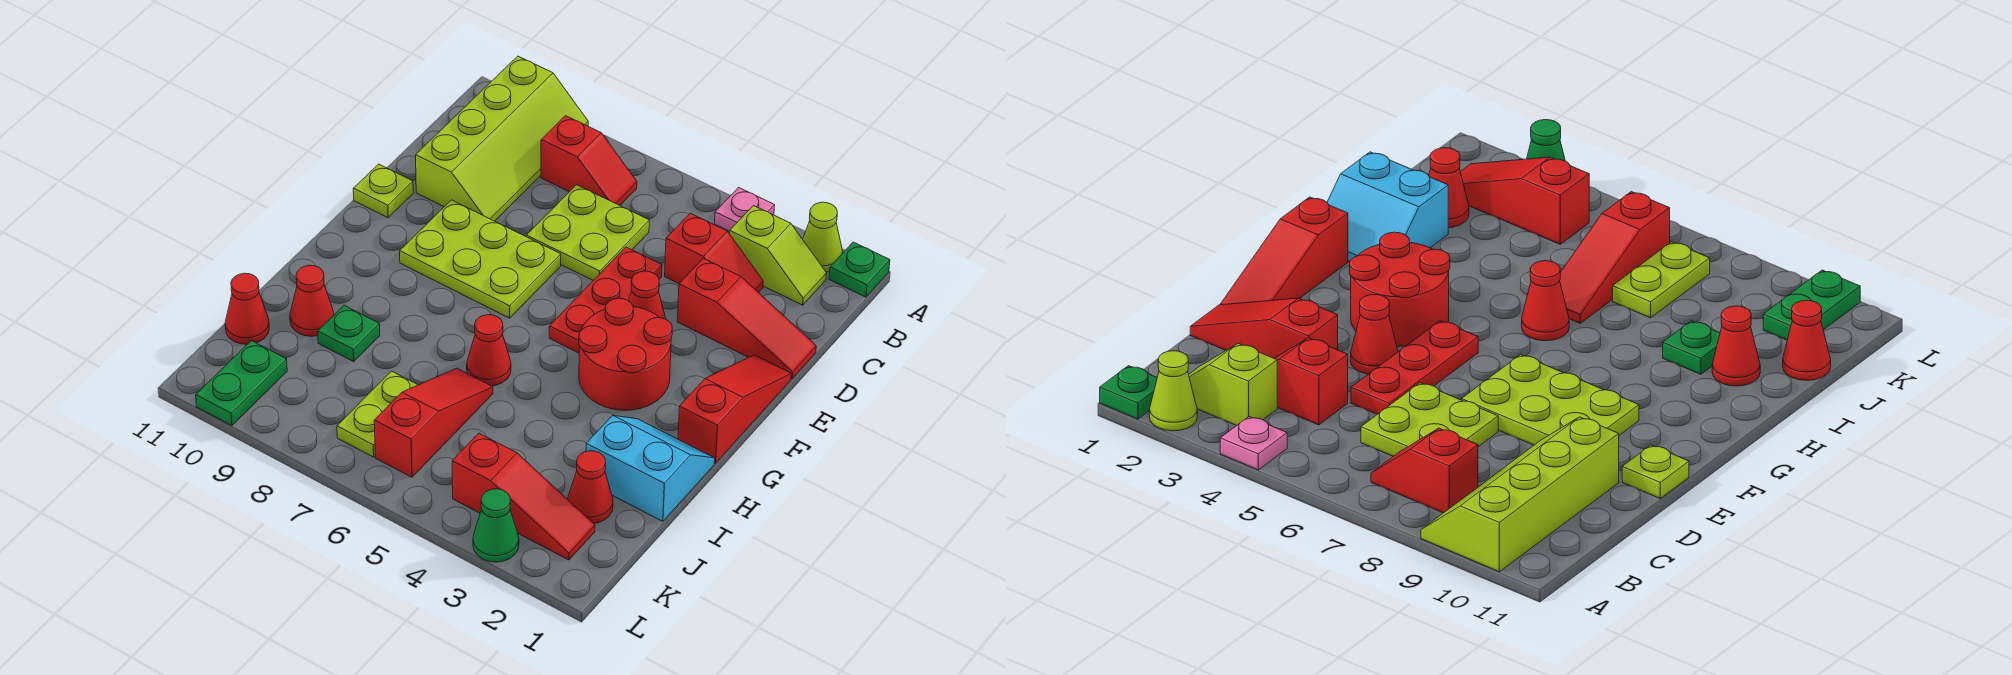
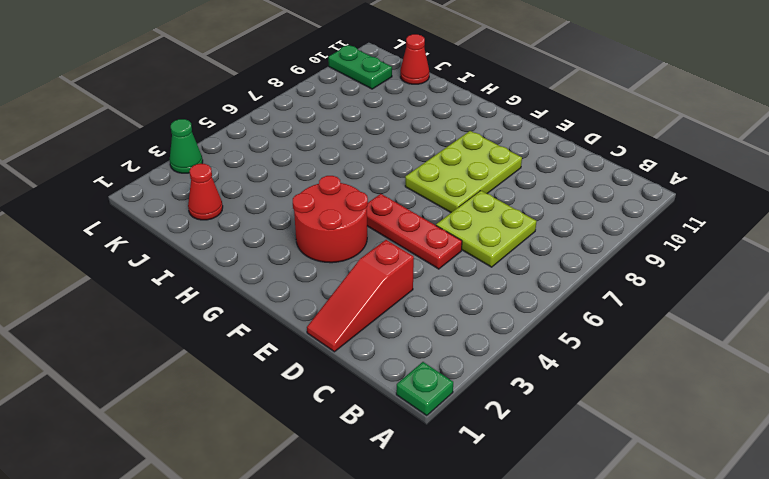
none -> lime 1x1 cone [803,202,842,272]
none -> pink 1x1 plate [715,188,775,232]
none -> lime 2x4 slope [416,56,588,221]

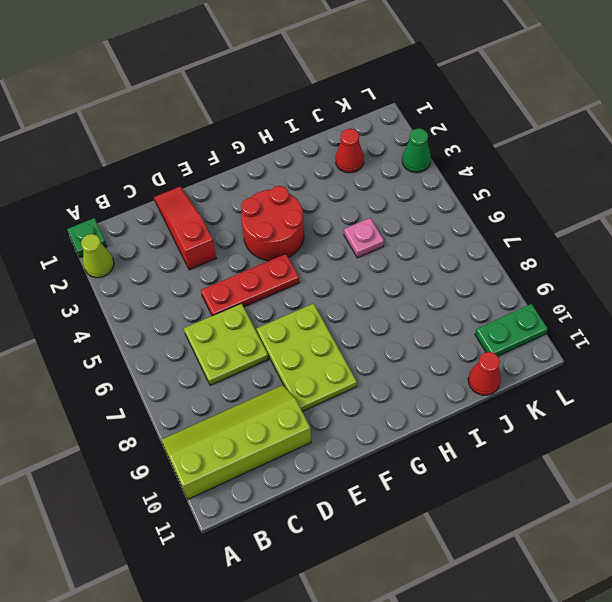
pink 1x1 plate [344,218,384,258] -> pink 1x1 plate moved to [715,188,775,232]
none -> lime 1x2 slope [729,206,827,305]
none -> red 1x2 slope [541,116,637,205]
none -> red 1x2 slope [665,213,763,293]

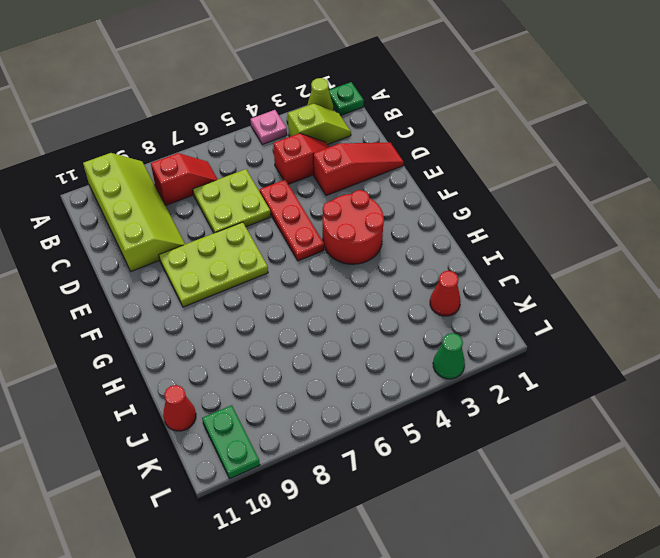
none -> red 1x3 slope [678,355,791,463]
none -> red 1x1 cone [628,271,666,319]
none -> lime 1x1 plate [353,164,413,218]

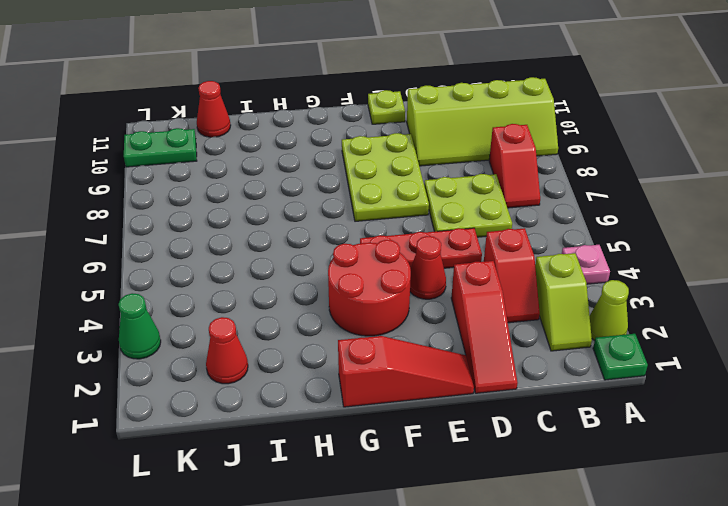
none -> cyan 2x2 slope [586,415,715,521]
none -> red 1x1 cone [467,315,511,386]
none -> red 1x3 slope [374,368,493,477]

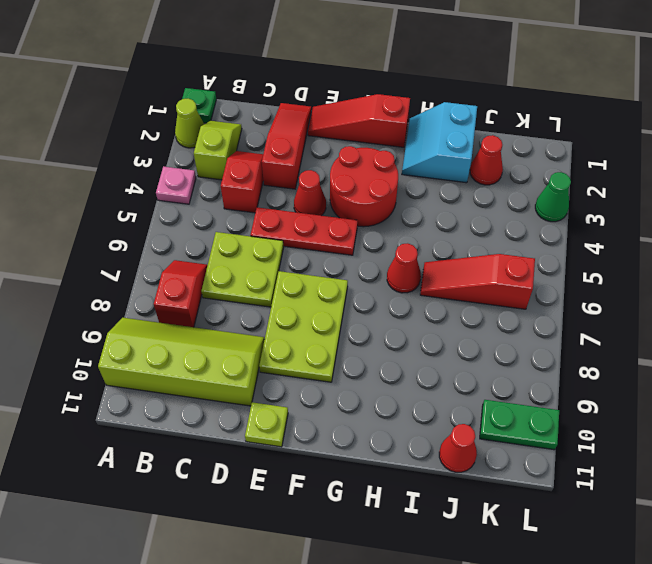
none -> green 1x1 plate [318,305,380,362]
none -> red 1x1 cone [290,265,334,336]
none -> lime 1x2 plate [337,371,417,457]

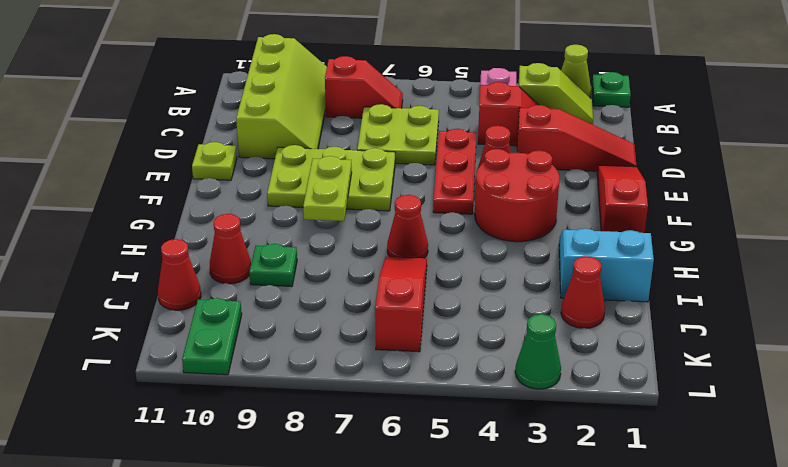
lime 1x2 plate [303,156,352,221] -> lime 1x2 plate moved to [337,371,417,457]
none -> red 1x3 slope [452,433,595,560]

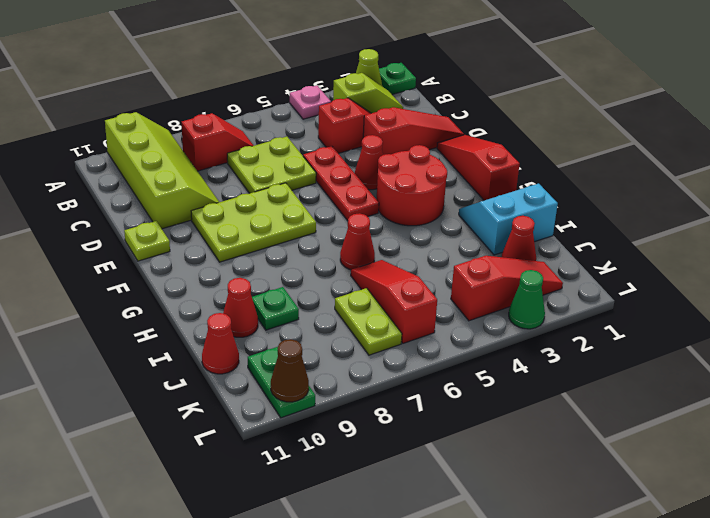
brown 1x1 cone [271,339,309,402] -> none

